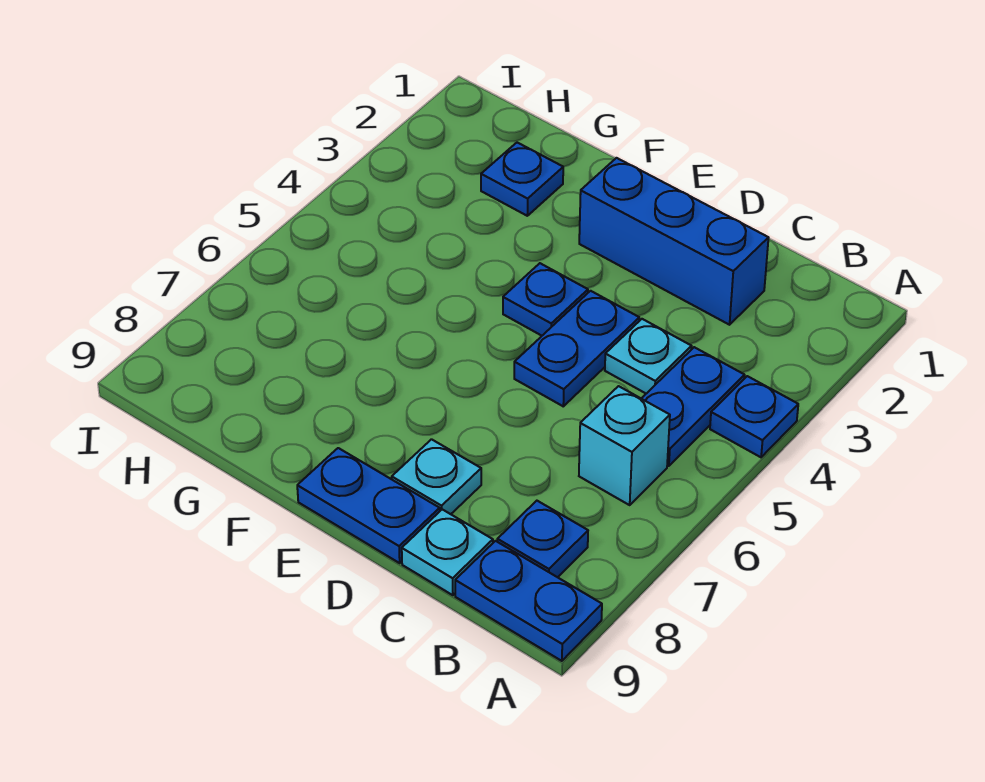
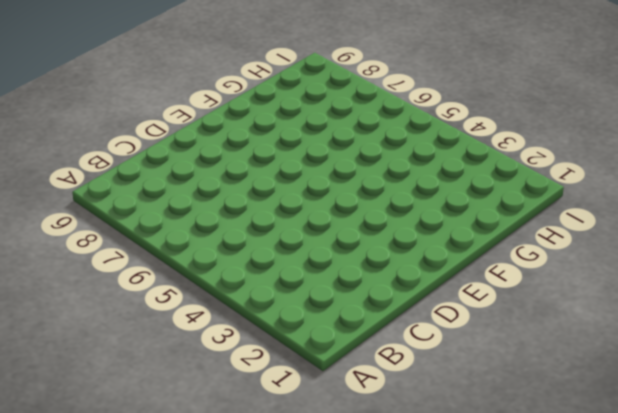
none -> blue 1x1 plate [710,376,798,457]
none -> blue 1x2 plate [455,541,602,661]
none -> blue 1x2 plate [641,347,745,466]

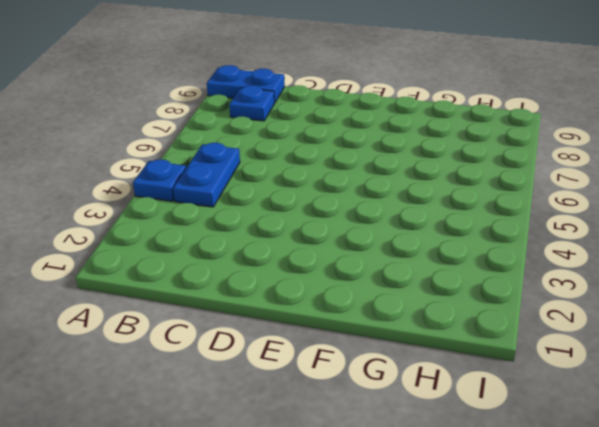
none -> cyan 1x1 brick [579,386,670,505]
none -> blue 1x3 brick [579,158,768,325]
none -> cyan 1x1 plate [605,319,692,394]

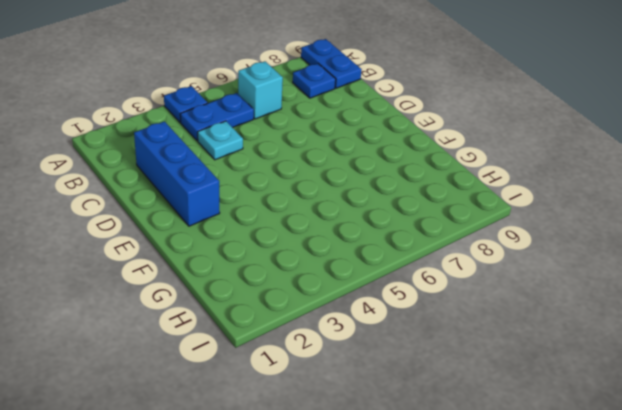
none -> cyan 1x1 plate [402,509,493,595]
none -> blue 1x2 plate [514,291,639,406]
none -> cyan 1x1 plate [392,439,481,514]

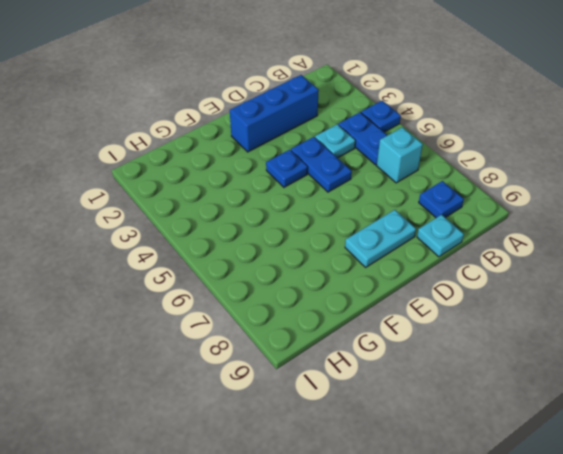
cyan 1x2 plate [345,210,416,267] -> cyan 1x1 plate [392,439,481,514]
none -> blue 1x2 plate [455,541,602,661]
none -> blue 1x2 plate [297,448,440,563]
none -> blue 1x1 plate [481,143,563,216]

